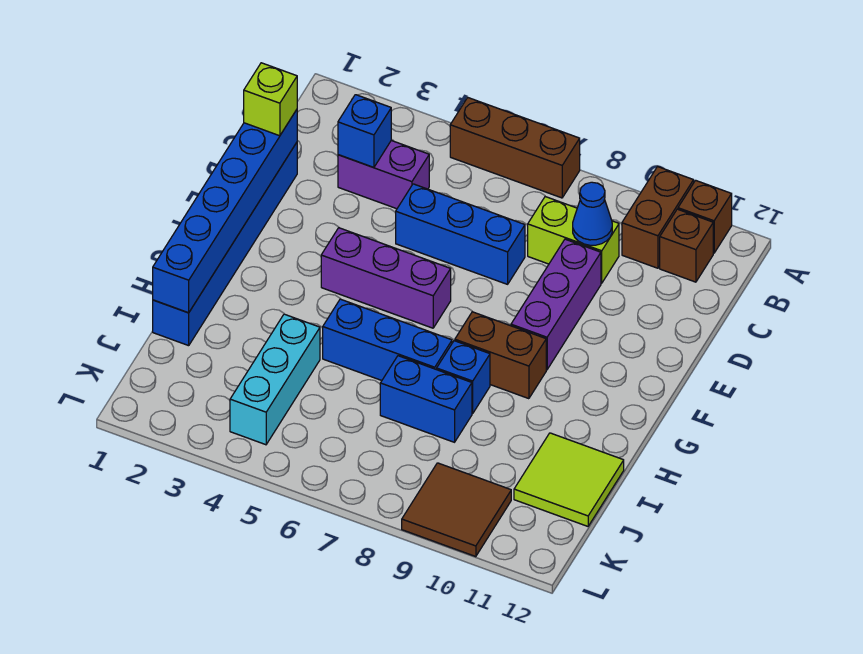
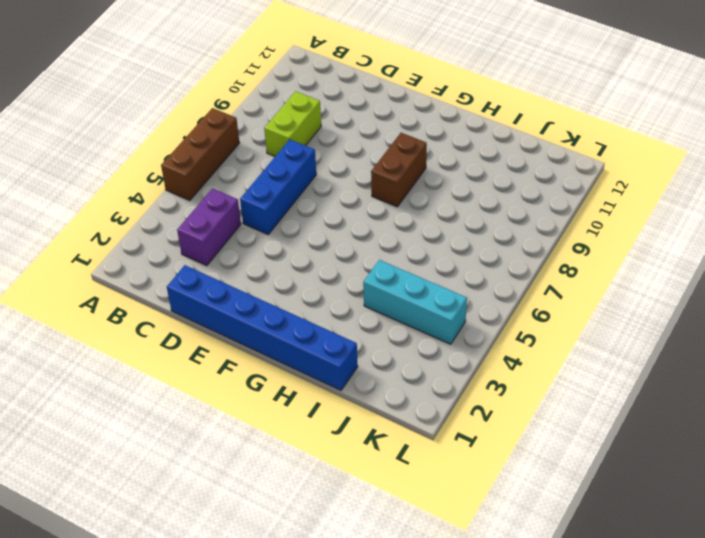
none -> brown 1x2 brick [622,167,694,268]
none -> brown 1x1 brick [678,180,732,253]
none -> brown 1x1 brick [660,209,713,282]

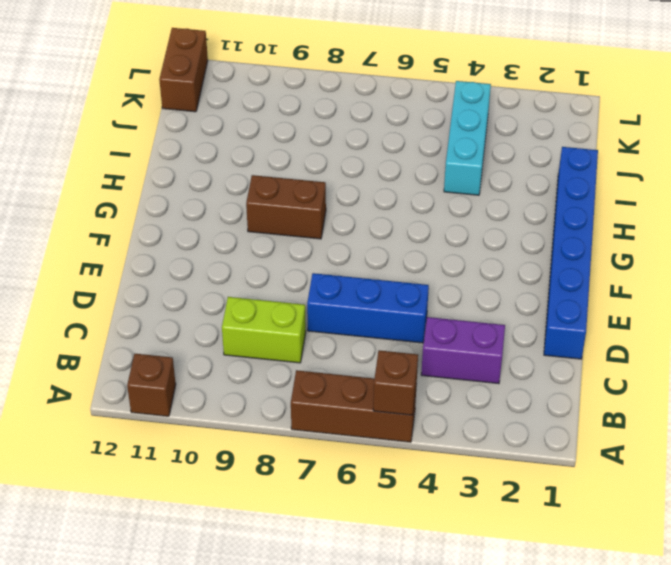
brown 1x1 brick [373,350,418,415] -> brown 1x1 brick moved to [660,209,713,282]
brown 1x2 brick [159,28,208,112] -> brown 1x2 brick moved to [622,167,694,268]
none -> purple 1x3 brick [511,239,601,370]
none -> purple 1x3 brick [321,228,451,328]
none -> blue 1x3 brick [323,299,452,380]

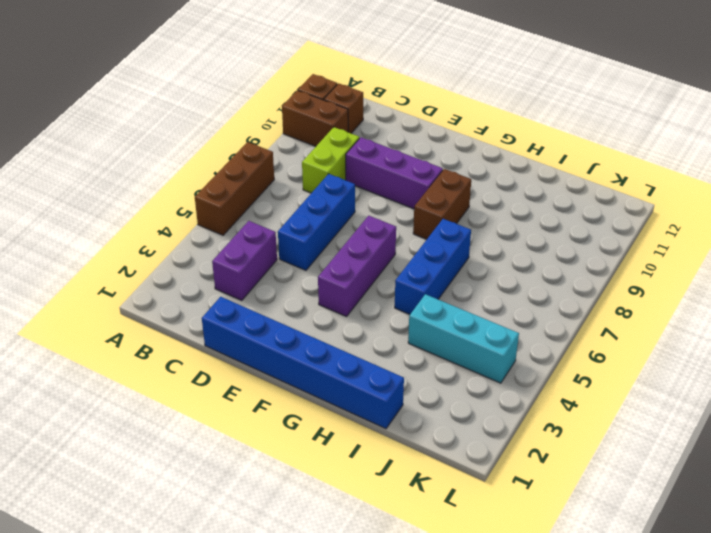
none -> blue 1x1 brick [437,341,490,414]
none -> blue 1x2 brick [380,356,472,442]
none -> lime 2x2 tile [514,433,624,526]

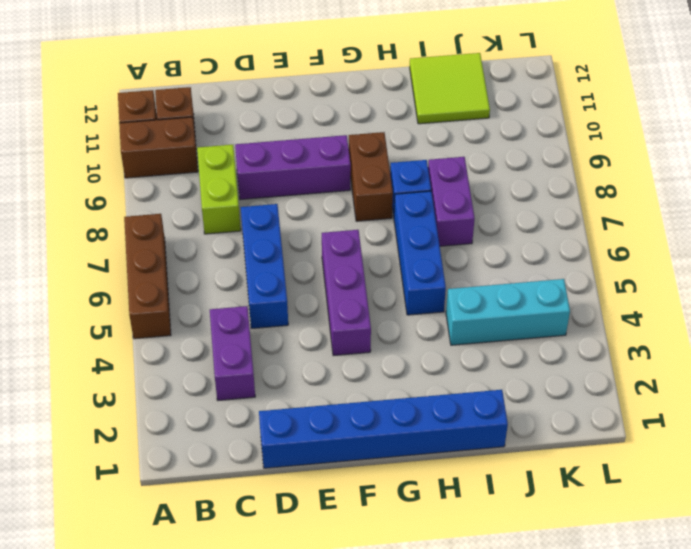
purple 1x2 brick [428,157,475,246] -> blue 1x2 brick [380,356,472,442]
none -> brown 2x2 tile [402,463,511,557]
none -> blue 1x1 brick [338,95,391,168]
none -> blue 1x1 cone [573,182,612,245]

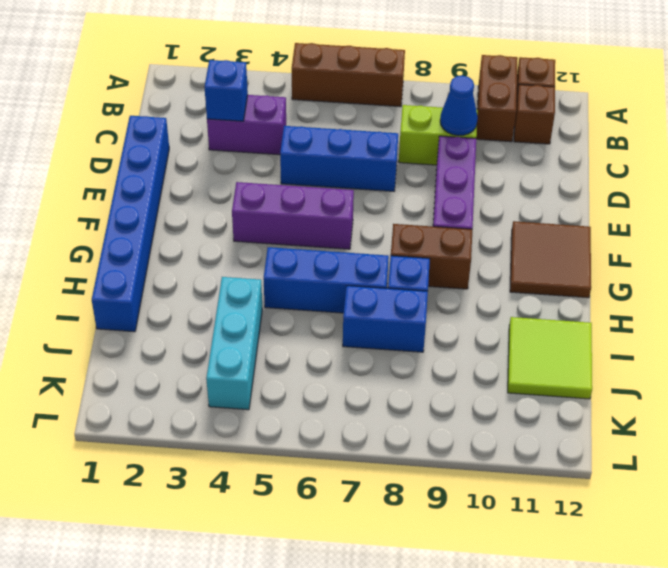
brown 2x2 tile [510,221,591,298] -> brown 2x2 tile moved to [402,463,511,557]
none -> blue 1x6 brick [153,110,297,313]
none -> lime 1x1 brick [244,63,297,136]

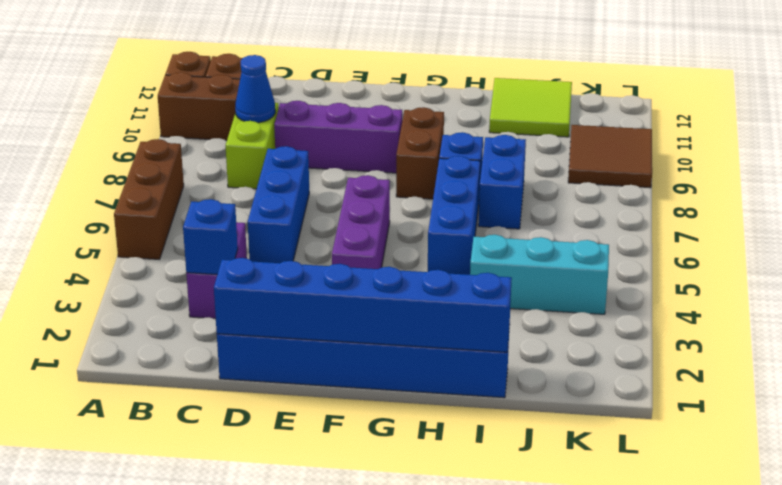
none -> lime 1x1 brick [244,63,297,136]

